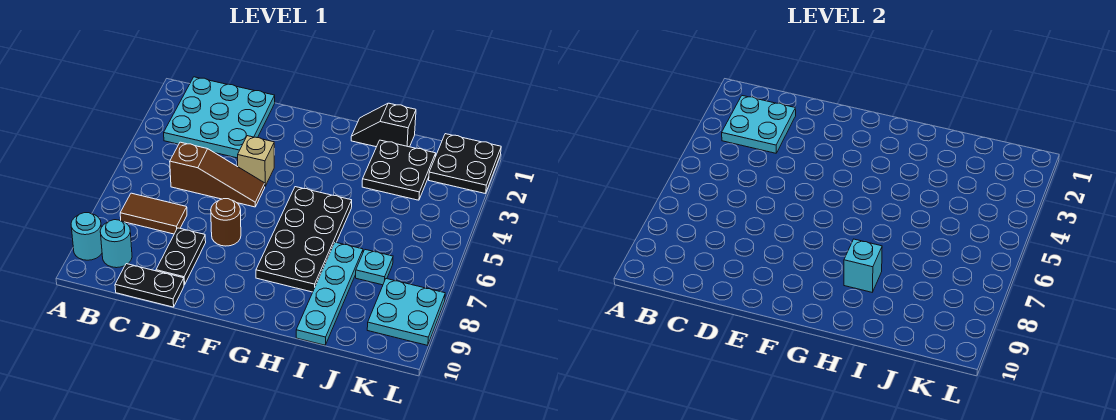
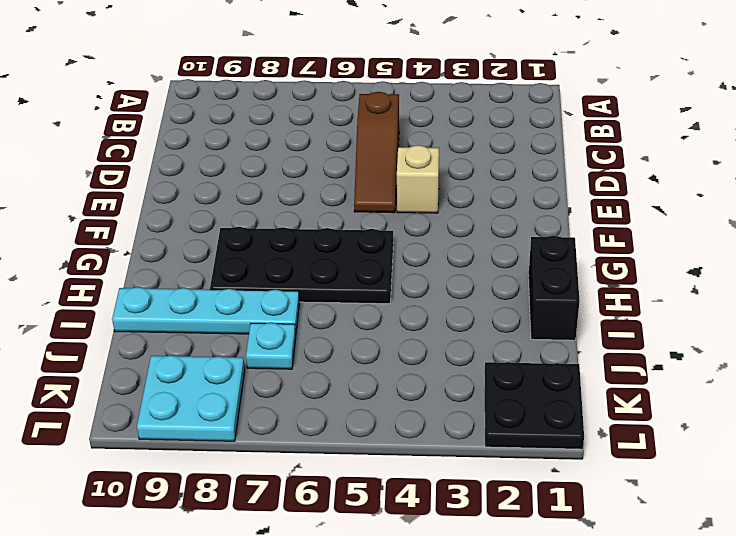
black 1x2 brick [528,236,580,340] -> black 1x2 slope [351,103,416,147]
none -> cyan 1x1 round brick [71,213,102,260]
none -> cyan 3x3 plate [164,77,275,158]
none -> brown 1x2 tile [120,193,187,234]

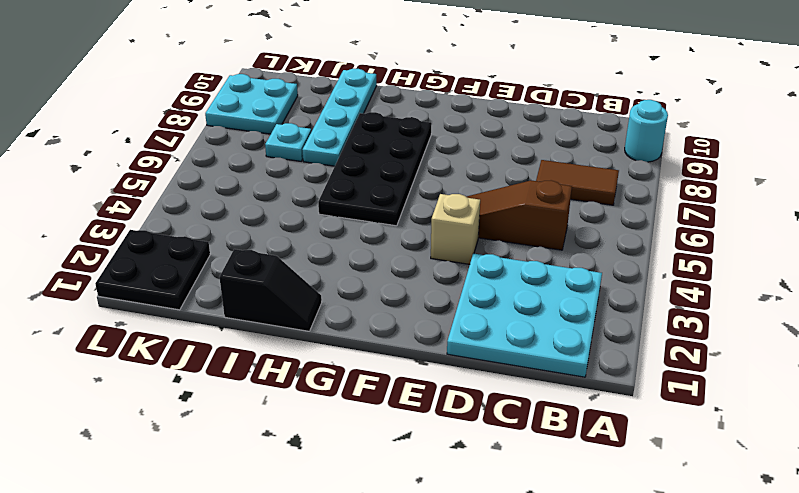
none -> cyan 1x1 round brick [100,220,132,268]
none -> black 1x2 plate [115,264,184,307]
none -> black 1x2 plate [156,228,206,285]

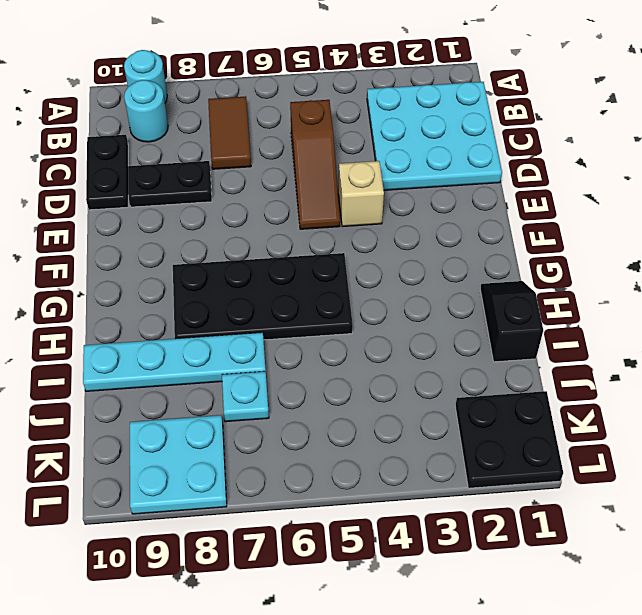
none -> brown 1x1 round brick [211,199,241,246]
none -> black 2x2 plate [362,140,436,200]
none -> cyan 2x2 plate [722,96,796,153]

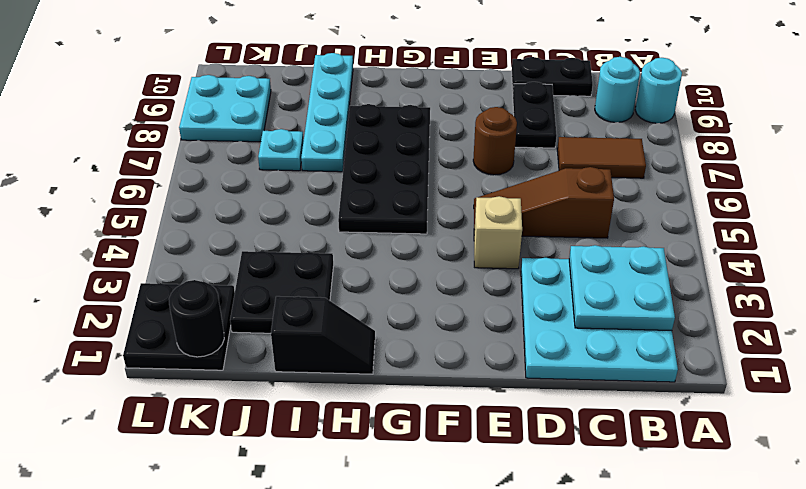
black 1x1 round brick [169,280,224,357] -> none
none -> cyan 1x1 brick [844,239,882,292]

